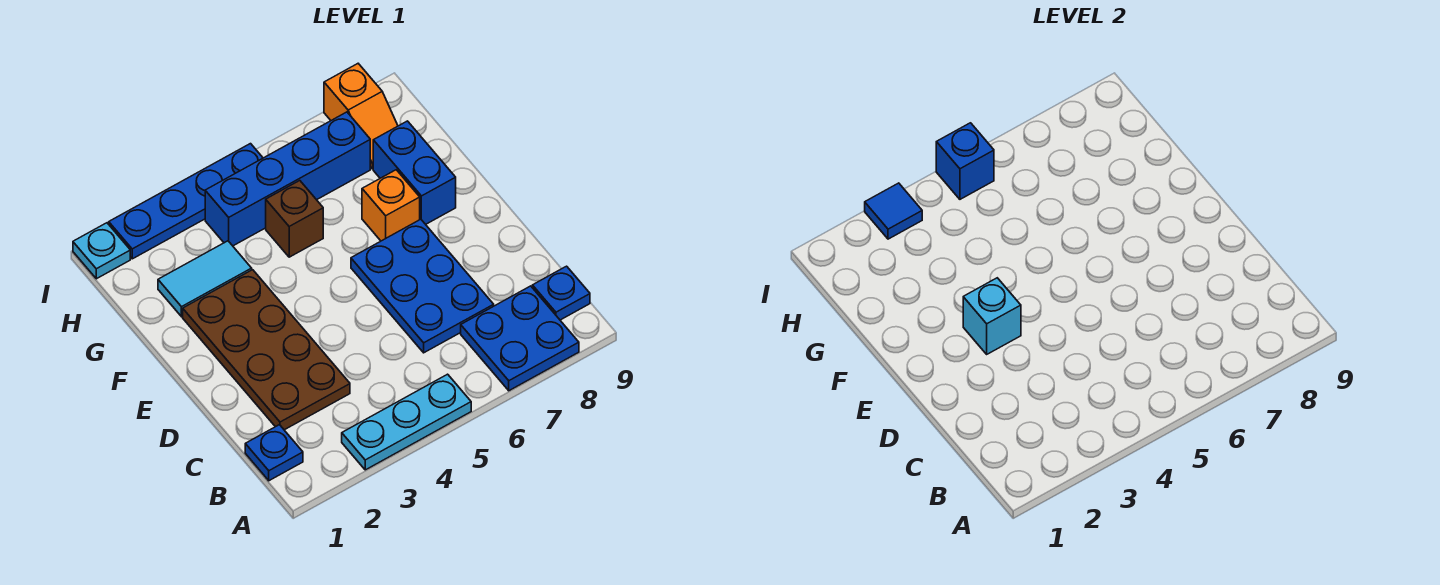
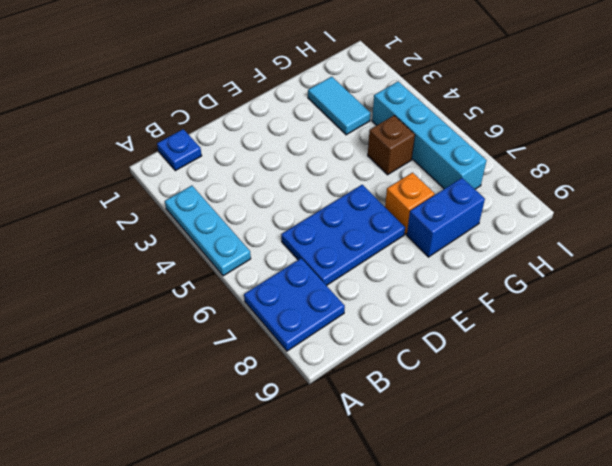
cyan 1x4 brick [372,82,486,189] -> blue 1x4 brick [205,112,370,246]
none -> blue 1x1 plate [532,266,590,320]
none -> brown 2x4 plate [183,270,350,430]
none -> orange 1x2 slope [324,64,398,169]

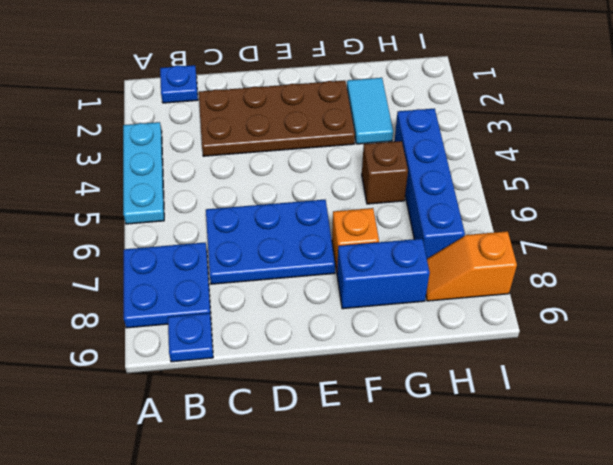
none -> cyan 1x1 plate [73,223,130,279]
none -> blue 1x4 plate [109,144,263,259]
none -> cyan 1x1 brick [963,278,1021,354]

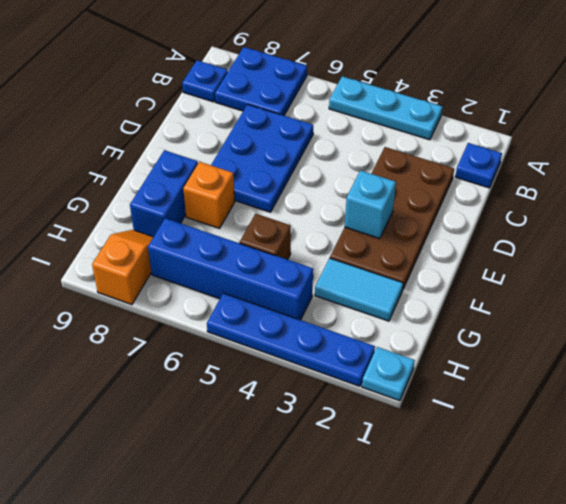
none -> blue 1x1 tile [865,183,922,239]
none -> blue 1x1 brick [936,123,994,199]

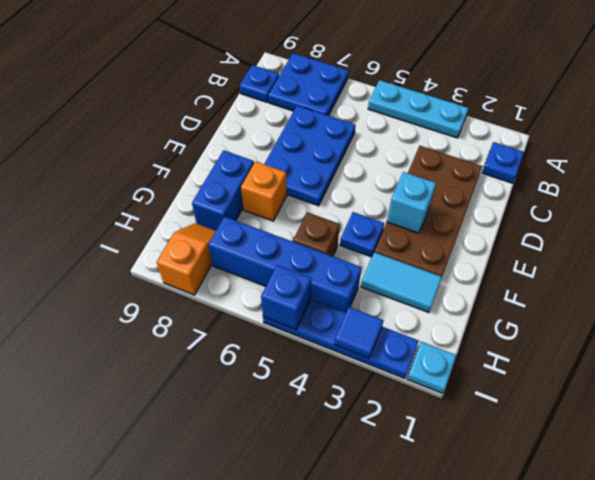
blue 1x1 plate [340,212,384,257] -> none

